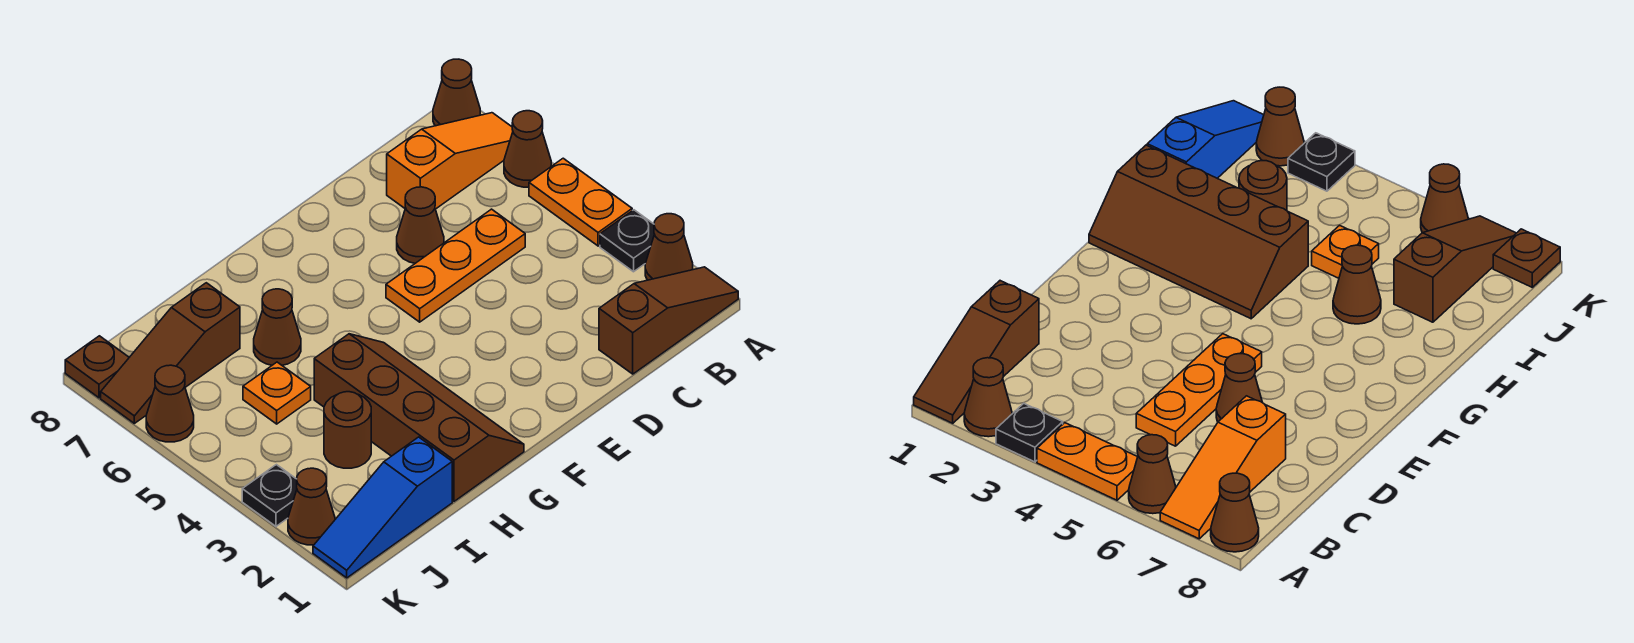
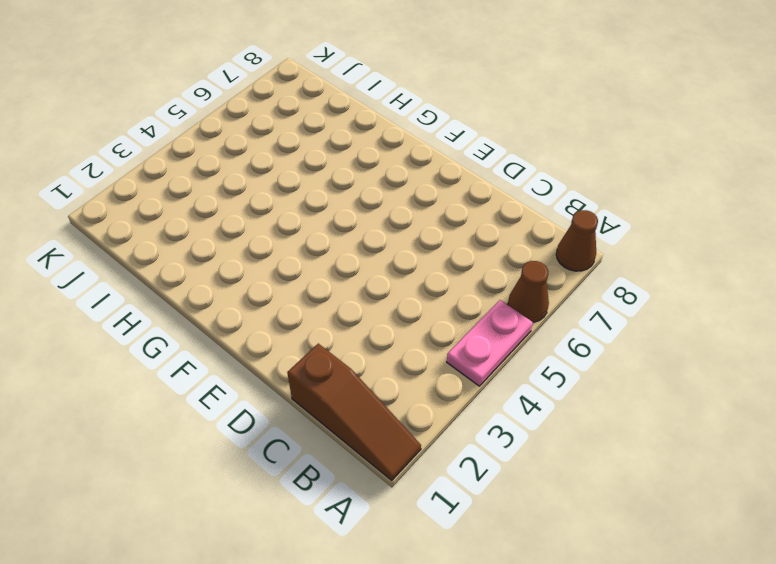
pink 1x2 plate [447,300,533,386] -> orange 1x2 plate [529,158,632,246]
none -> brown 1x1 cone [645,214,693,280]
none -> black 1x1 plate [600,210,654,272]
none -> orange 1x3 slope [387,113,513,209]

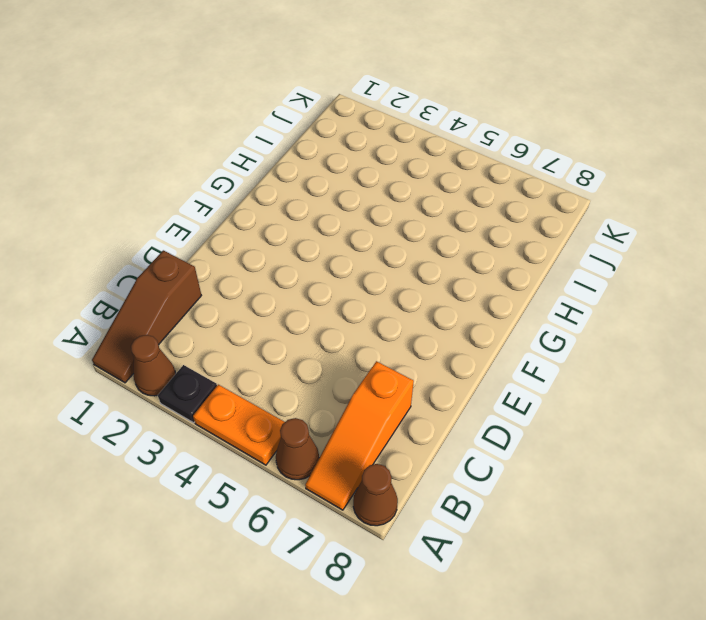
none -> orange 1x3 plate [386,209,525,322]
none -> brown 1x1 cone [397,187,444,263]
none -> brown 2x4 slope [314,334,524,501]

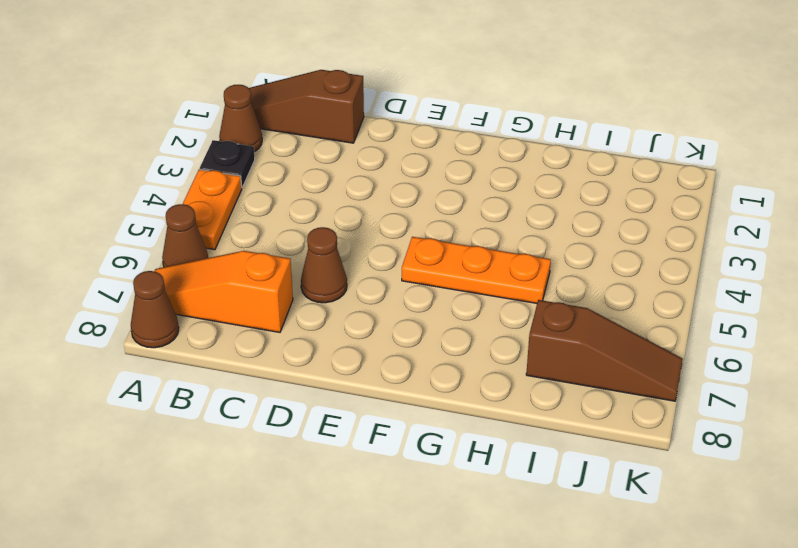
orange 1x3 plate [402,237,551,303] -> orange 1x3 plate moved to [386,209,525,322]
none -> brown 2x4 slope [314,334,524,501]
none -> brown 1x1 cone [254,289,301,365]
none -> blue 1x3 slope [313,437,452,578]

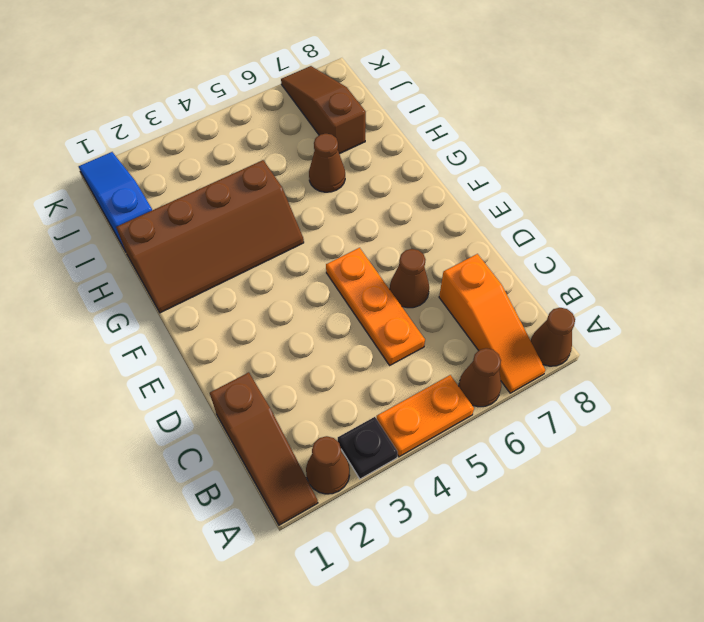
none -> brown 1x1 round brick [324,392,371,468]
none -> orange 1x1 plate [243,362,311,424]
none -> brown 1x1 cone [288,468,335,545]

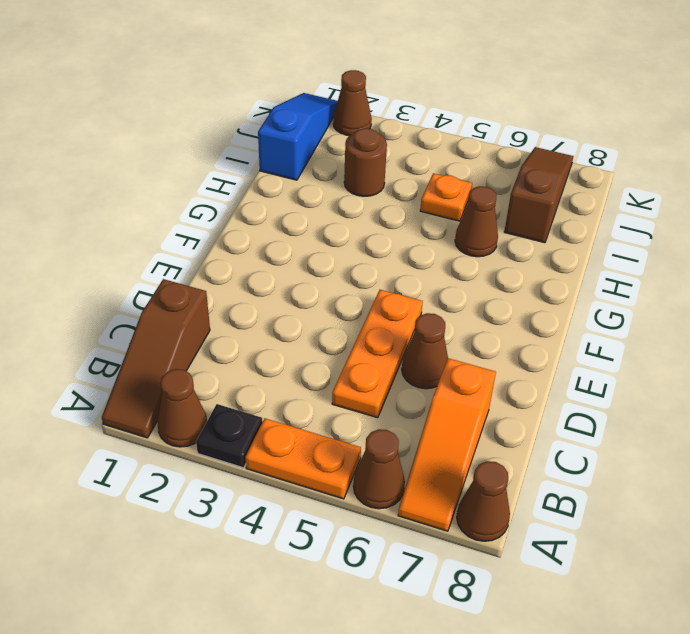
none -> brown 2x4 slope [314,334,524,501]
none -> black 1x1 plate [242,465,297,526]
none -> brown 1x1 cone [146,365,194,442]

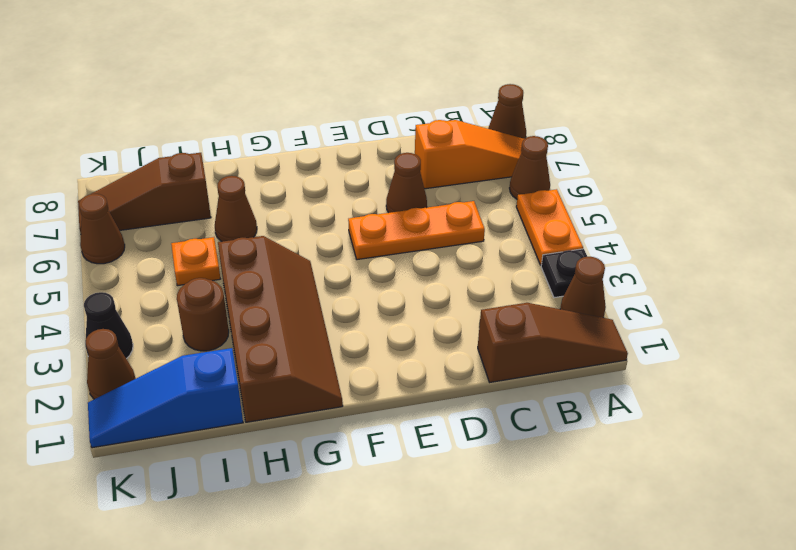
black 1x1 cone [84,292,133,359] -> black 1x1 plate [242,465,297,526]
none -> brown 1x1 plate [65,336,129,398]

